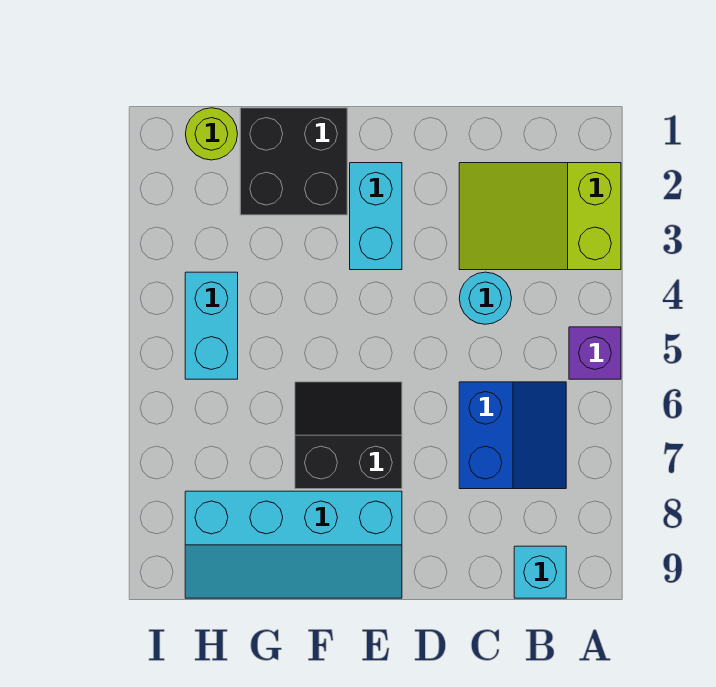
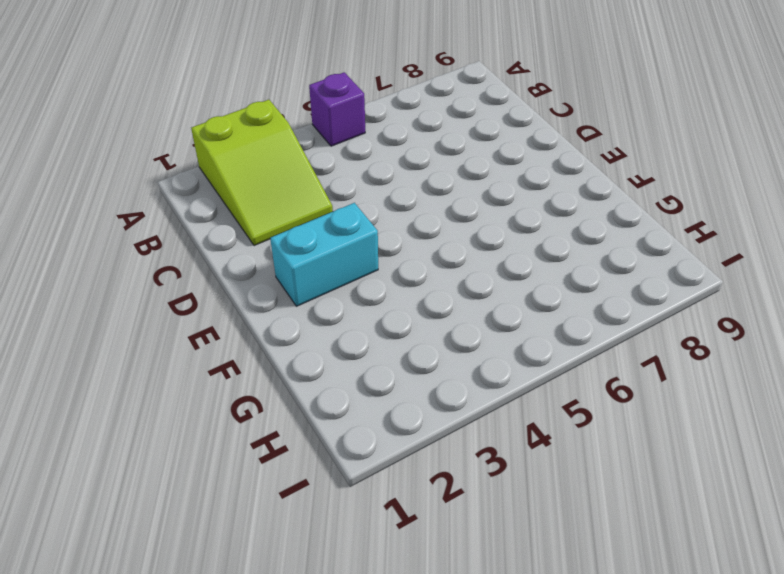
none -> blue 2x2 slope [459,382,566,489]
none -> cyan 1x1 brick [514,546,566,598]

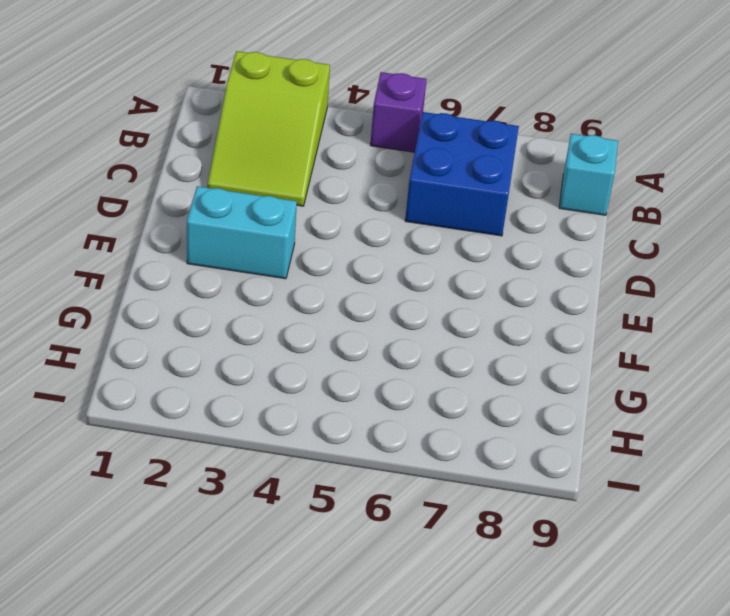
blue 2x2 brick [405,112,519,236] -> blue 2x2 slope [459,382,566,489]
none -> cyan 1x1 round brick [459,272,512,324]
none -> black 2x2 slope [295,382,402,489]

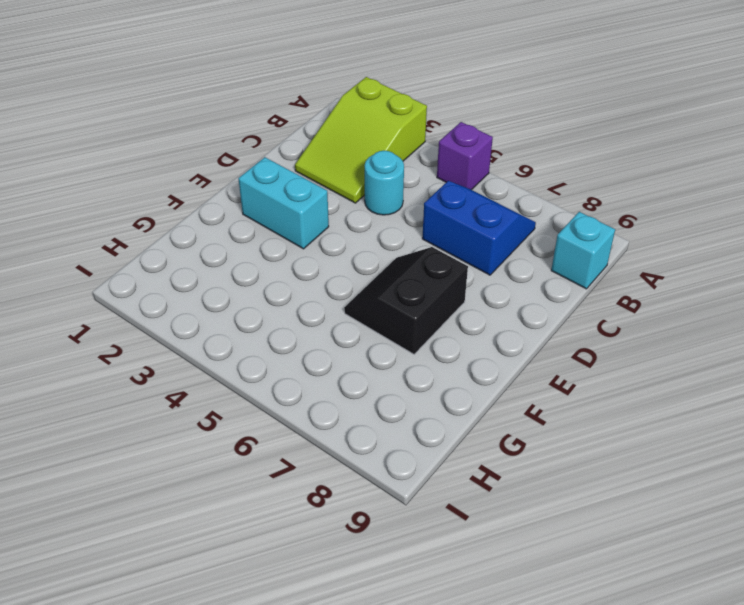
none -> cyan 2x4 slope [185,491,402,598]
none -> black 2x2 brick [240,108,347,215]

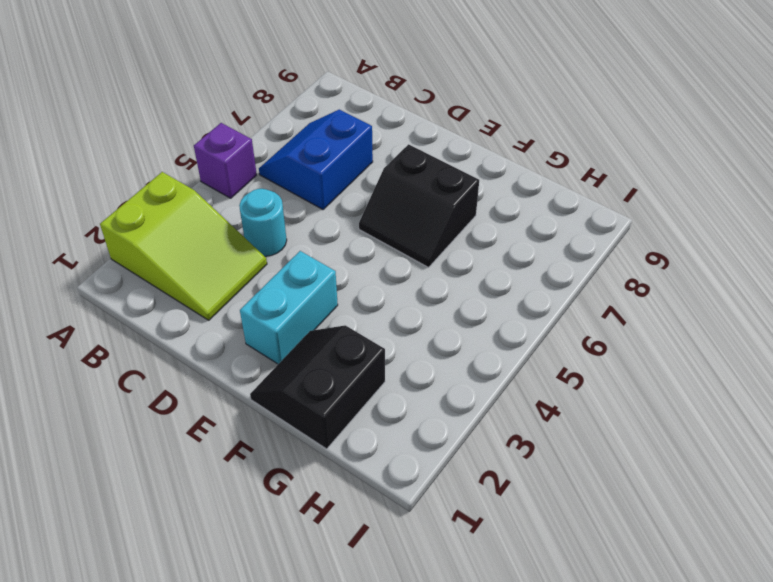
black 2x2 slope [250,325,385,449] -> black 2x2 brick [240,108,347,215]
none -> cyan 1x1 brick [514,546,566,598]
none -> cyan 2x4 slope [185,491,402,598]

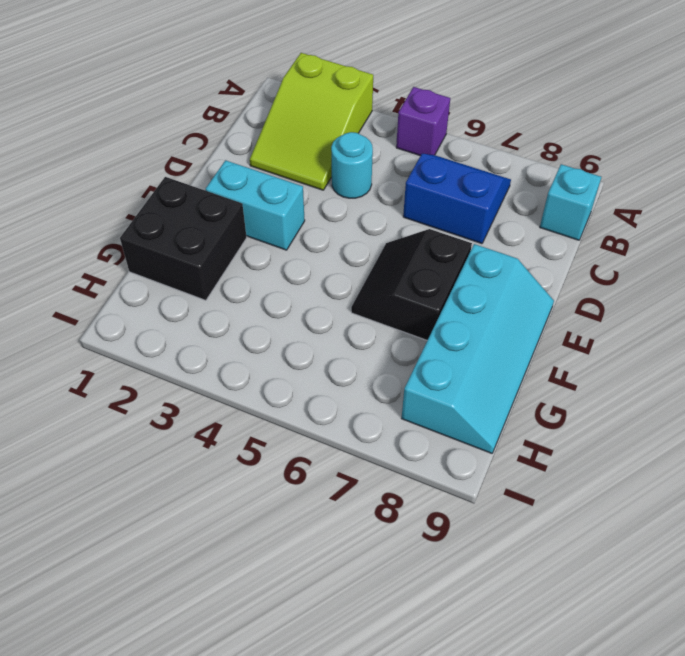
none -> lime 1x1 round brick [186,108,238,160]
none -> cyan 1x2 brick [185,272,238,379]

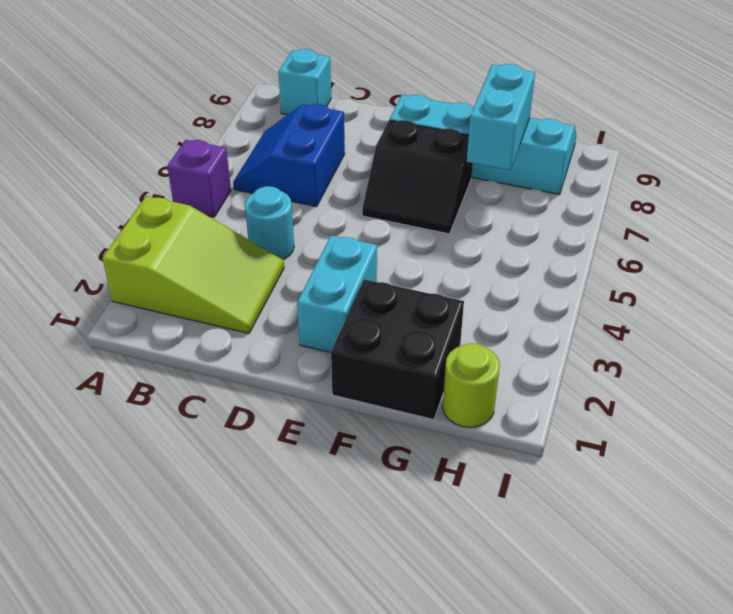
cyan 1x2 brick [467,64,535,170] -> cyan 1x2 brick moved to [185,272,238,379]

